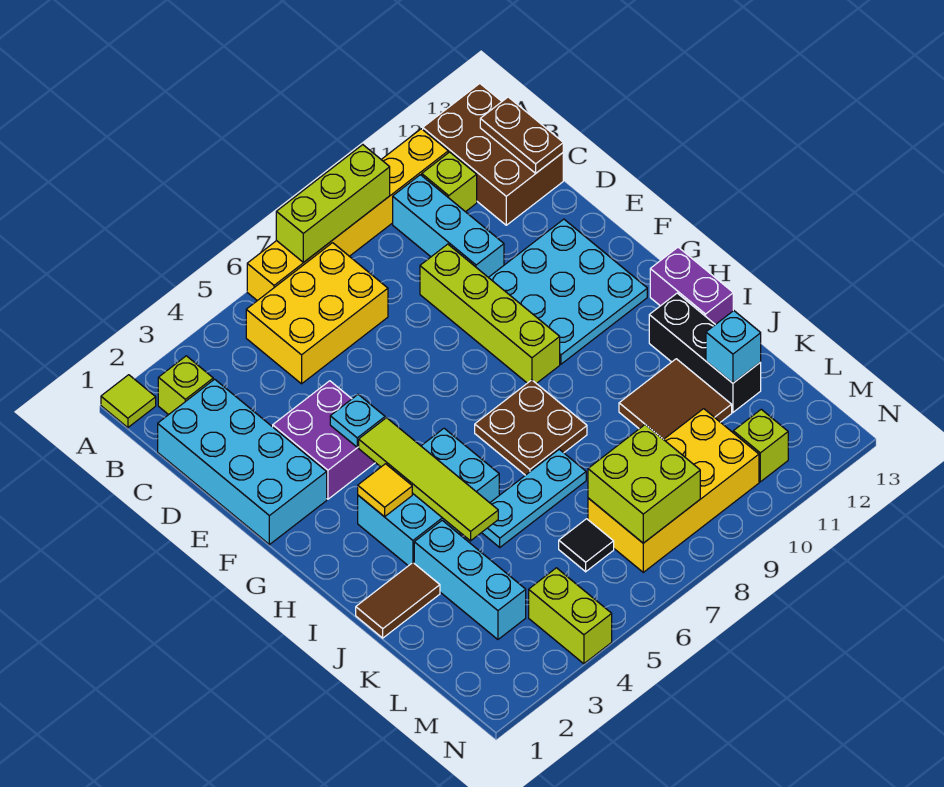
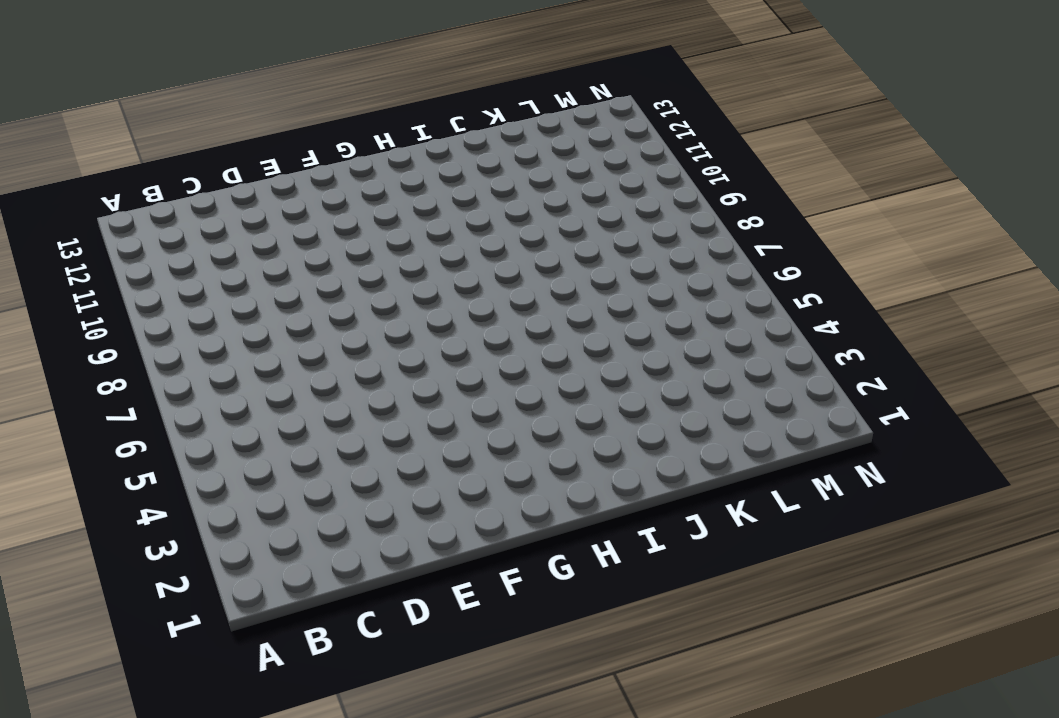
none -> lime 1x1 tile [101,375,156,428]
none -> yellow 1x6 brick [247,129,448,301]
none -> brown 2x3 brick [423,84,563,225]
none -> lime 1x1 brick [158,356,213,415]

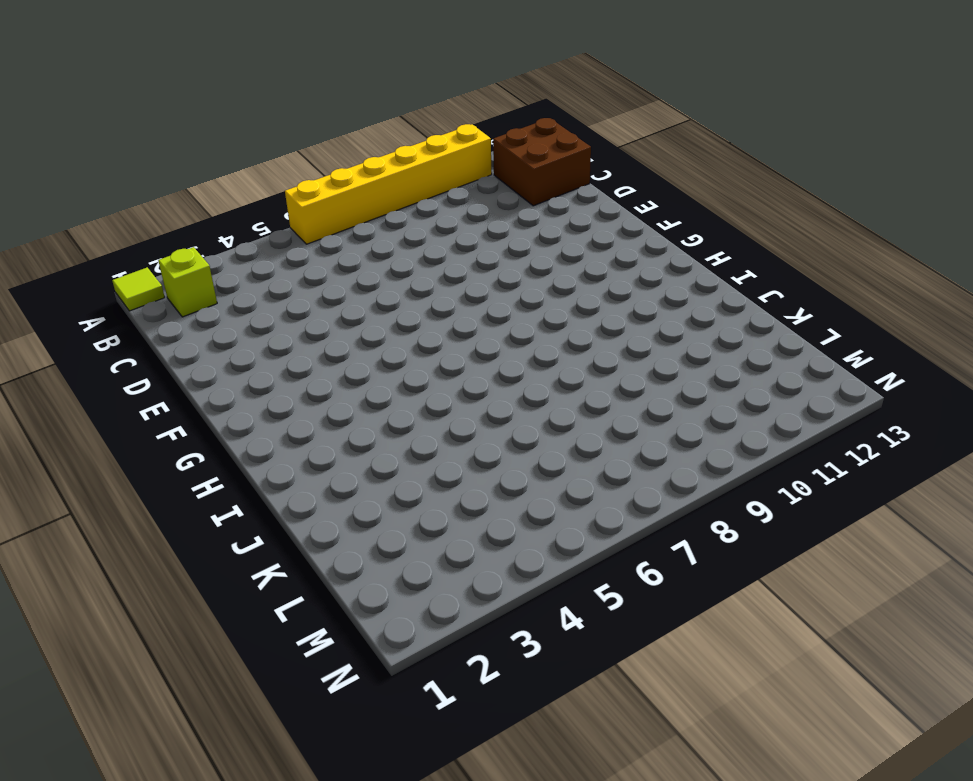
brown 2x2 brick [493,118,591,206] -> brown 2x3 brick [423,84,563,225]
none -> yellow 2x3 brick [246,243,388,384]
none -> cyan 1x3 brick [393,175,504,277]
none -> lime 1x1 brick [422,152,477,212]
none -> cyan 2x4 brick [158,379,327,545]

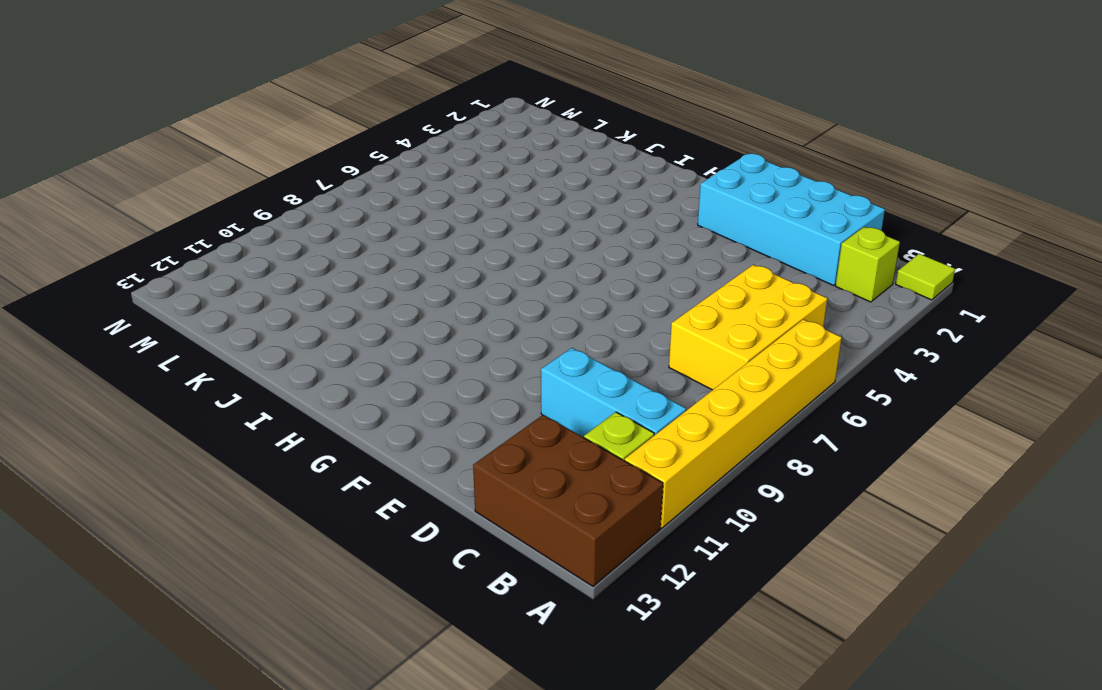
none -> lime 1x4 brick [420,244,560,383]
none -> purple 2x2 brick [273,381,375,499]
none -> cyan 3x3 plate [488,219,647,364]
none -> cyan 2x3 brick [358,428,499,566]

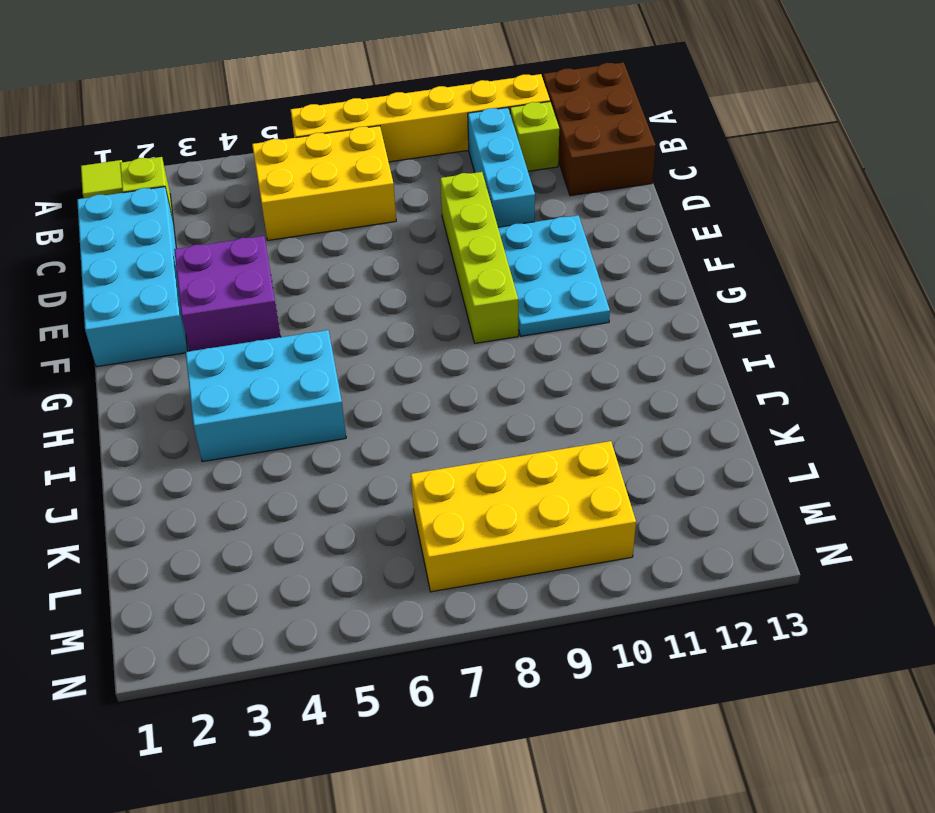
cyan 2x3 plate [498,215,610,336] -> cyan 3x3 plate [488,219,647,364]
none -> brown 2x2 plate [475,380,587,475]
none -> purple 1x2 brick [650,247,733,325]
none -> black 1x3 brick [649,293,761,412]
none -> brown 1x2 tile [356,563,440,638]

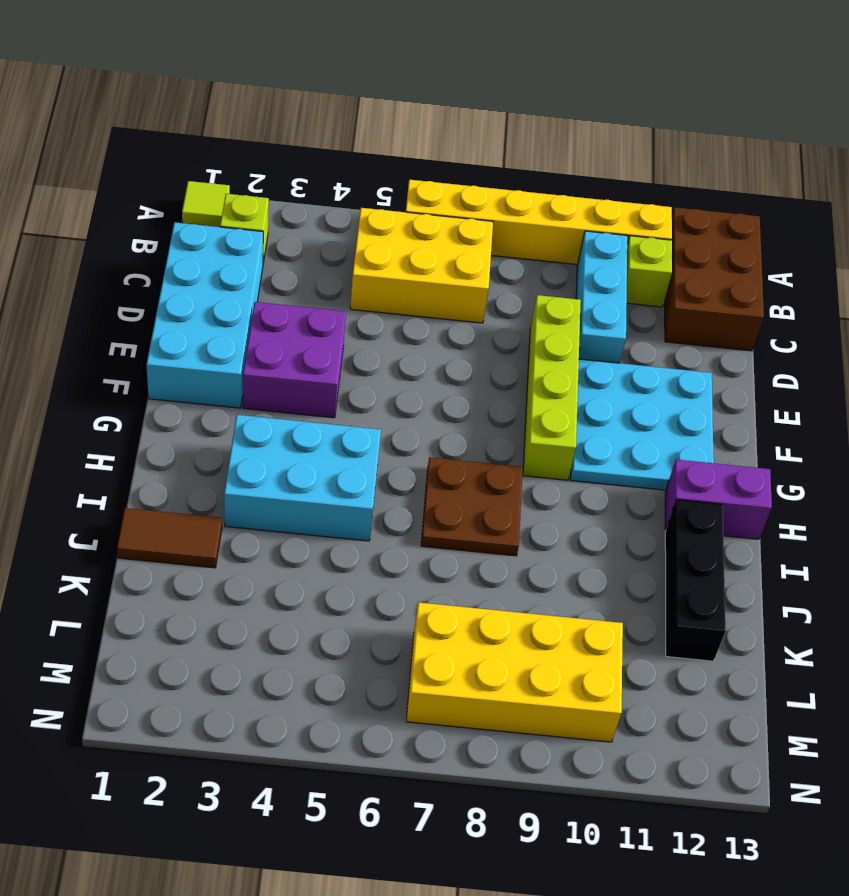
purple 1x2 brick [665,460,772,539] -> purple 1x2 brick turned to [650,247,733,325]
none -> cyan 1x3 brick [414,520,526,639]
none -> cyan 1x3 plate [482,449,586,547]
none -> brown 2x2 tile [619,359,732,439]
none -> black 1x1 tile [559,519,614,572]

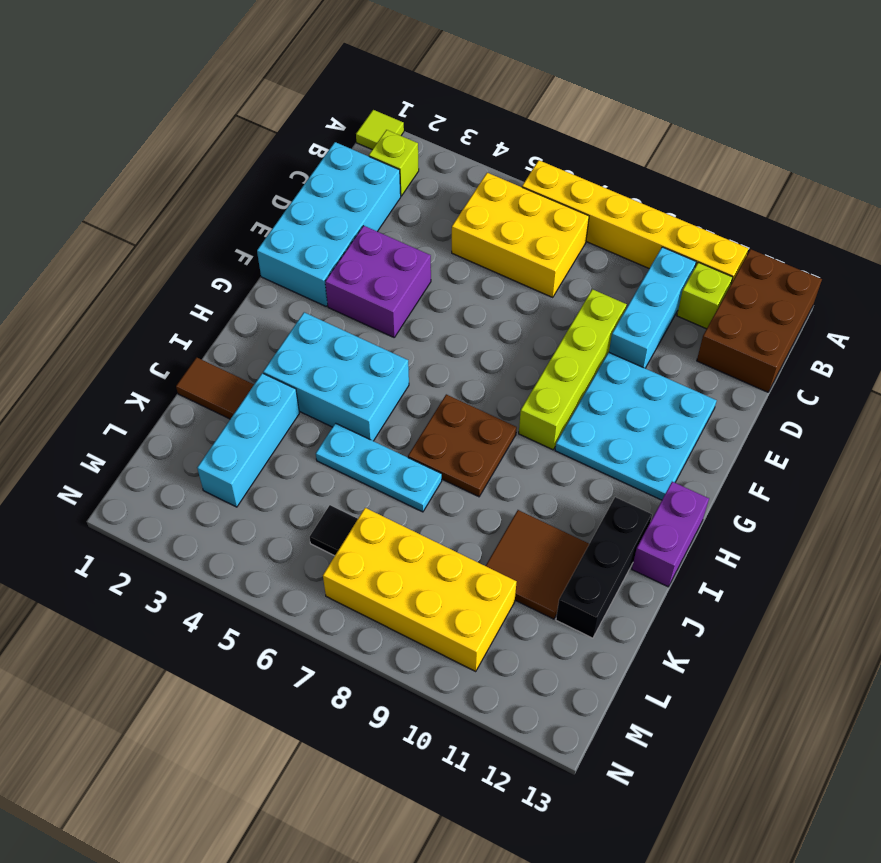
none -> lime 1x2 brick [529,568,612,664]
none -> lime 1x1 brick [733,409,788,482]
none -> lime 1x3 brick [276,145,390,262]
none -> brown 1x2 plate [480,97,563,173]

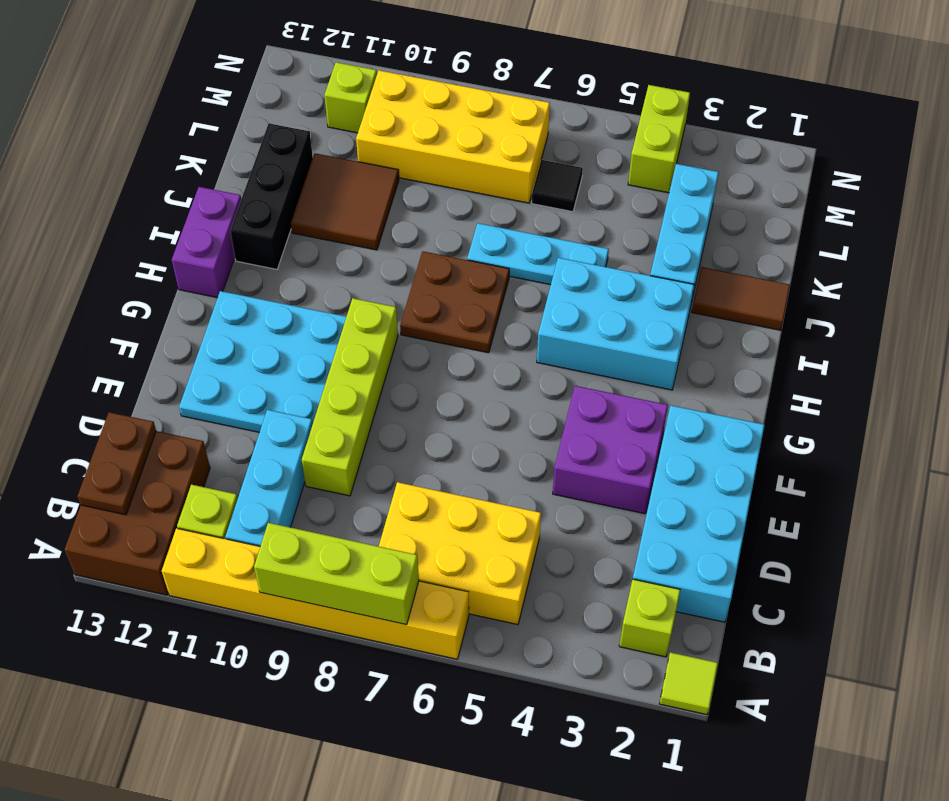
none -> cyan 1x1 plate [330,395,385,447]
none -> lime 1x4 tile [359,418,498,541]
none -> yellow 1x1 tile [358,464,412,517]
none -> cyan 1x1 brick [706,311,761,383]

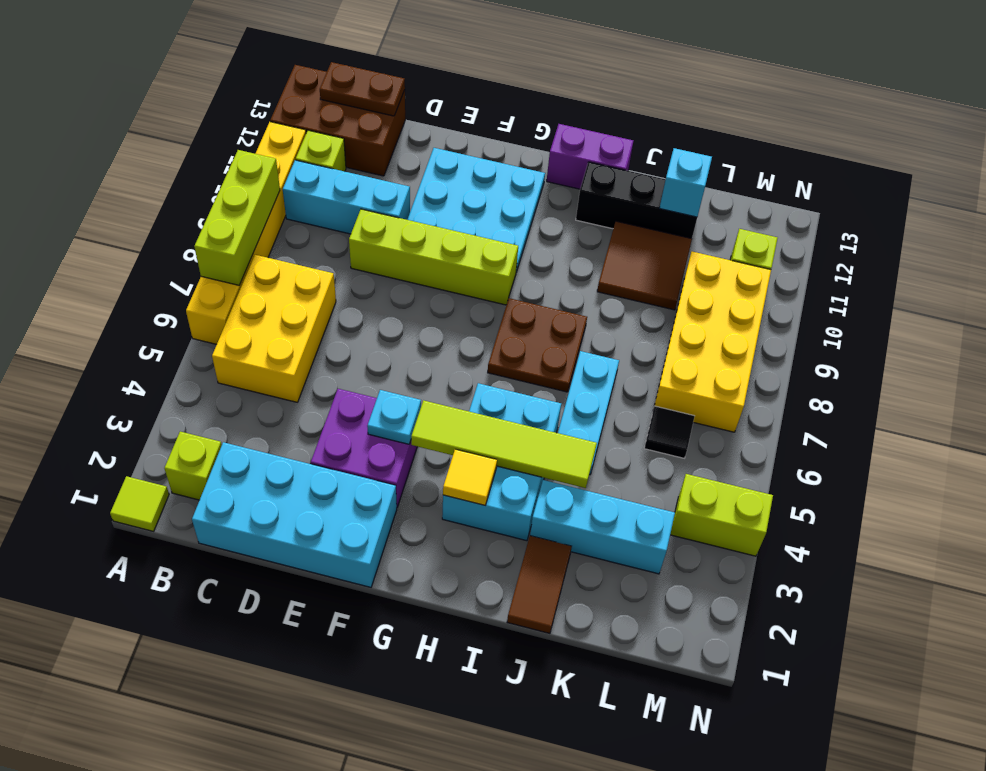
none -> lime 2x2 brick [588,425,700,543]

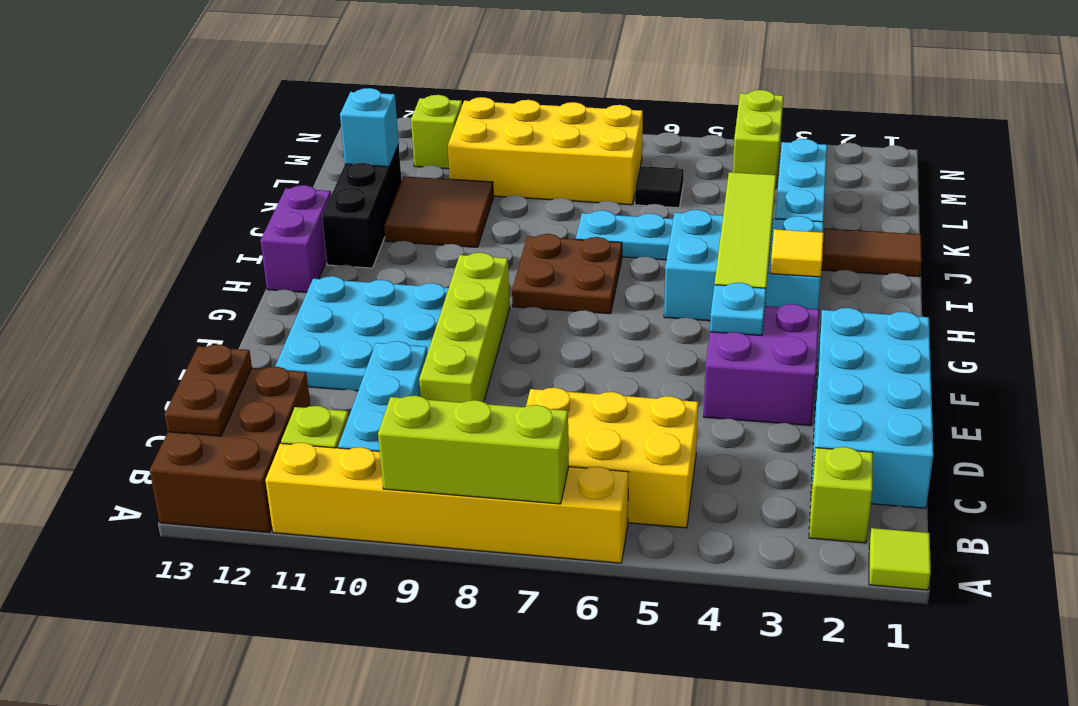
none -> lime 2x2 brick [588,425,700,543]

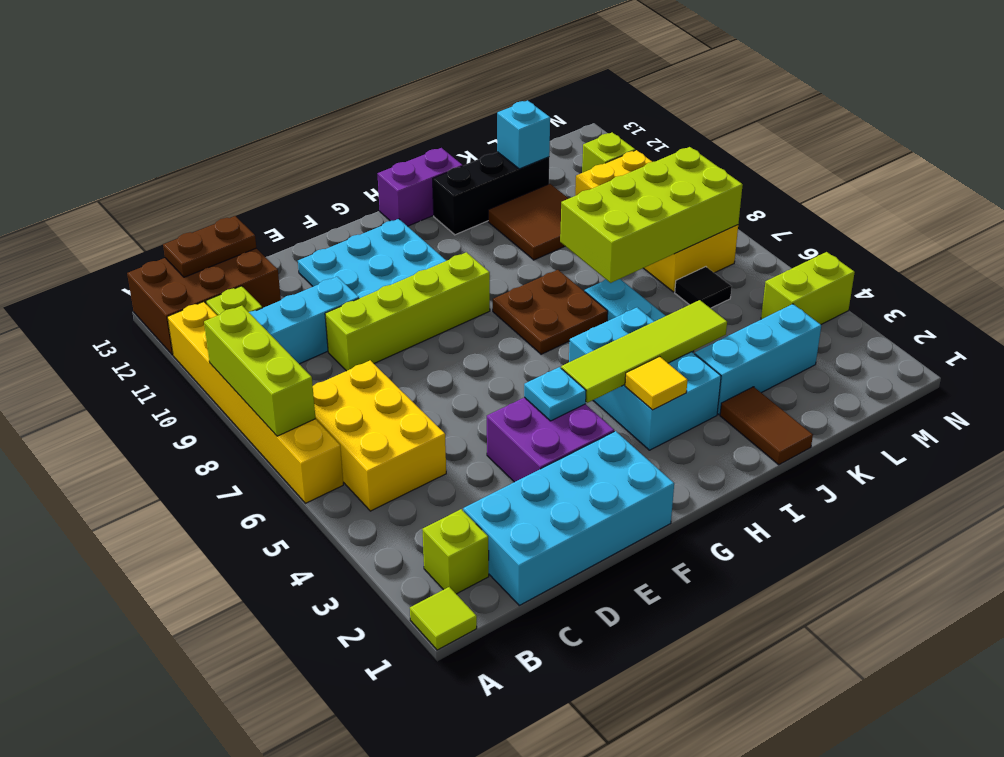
lime 2x4 brick [560,147,743,283] -> lime 2x2 brick [588,425,700,543]

